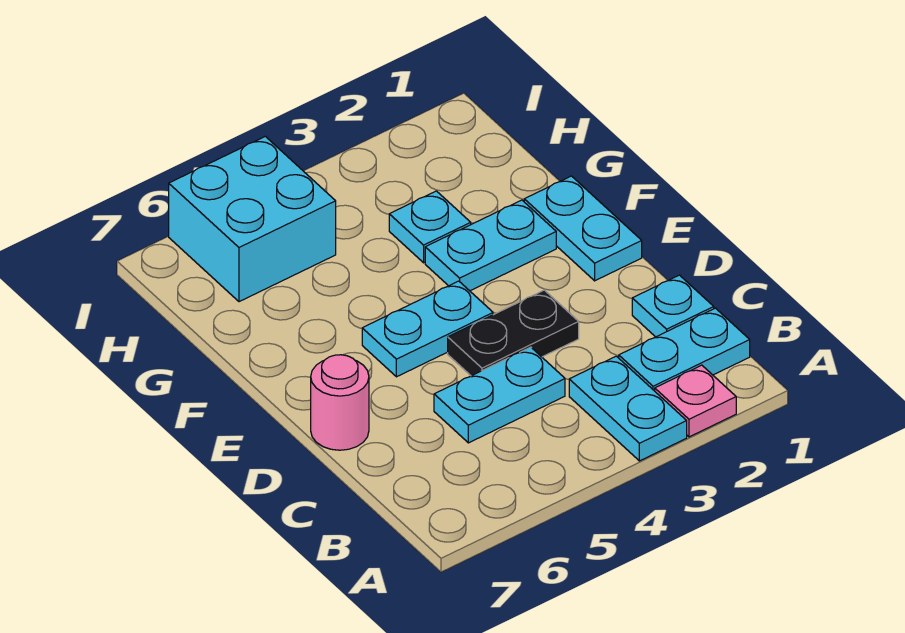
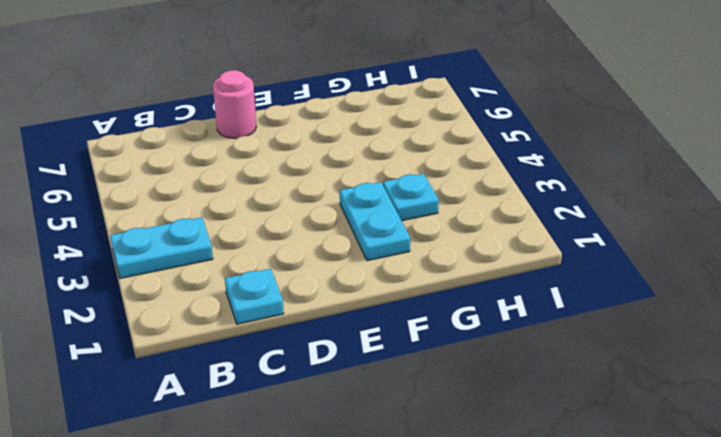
none -> pink 1x1 plate [655,365,736,437]
none -> cyan 1x2 plate [619,308,750,391]
none -> cyan 1x2 plate [434,347,565,443]

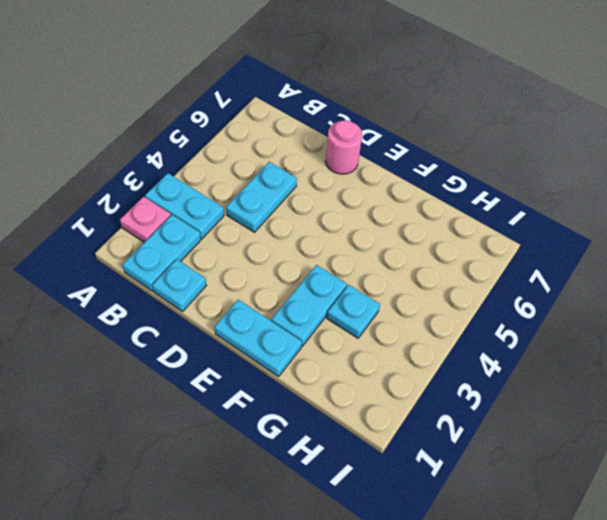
none -> black 1x2 plate [448,290,579,376]
none -> cyan 1x2 plate [362,281,493,377]
none -> cyan 2x2 brick [169,136,336,302]

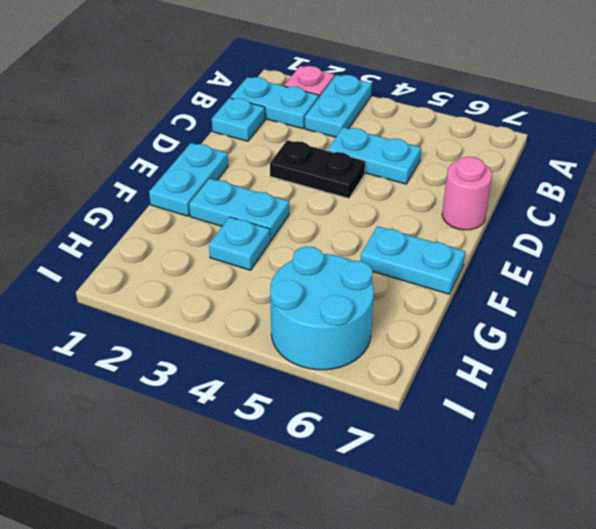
cyan 1x2 plate [360,226,466,294] -> cyan 1x2 plate moved to [362,281,493,377]
cyan 2x2 round brick [270,246,374,370] -> cyan 2x2 brick [169,136,336,302]

